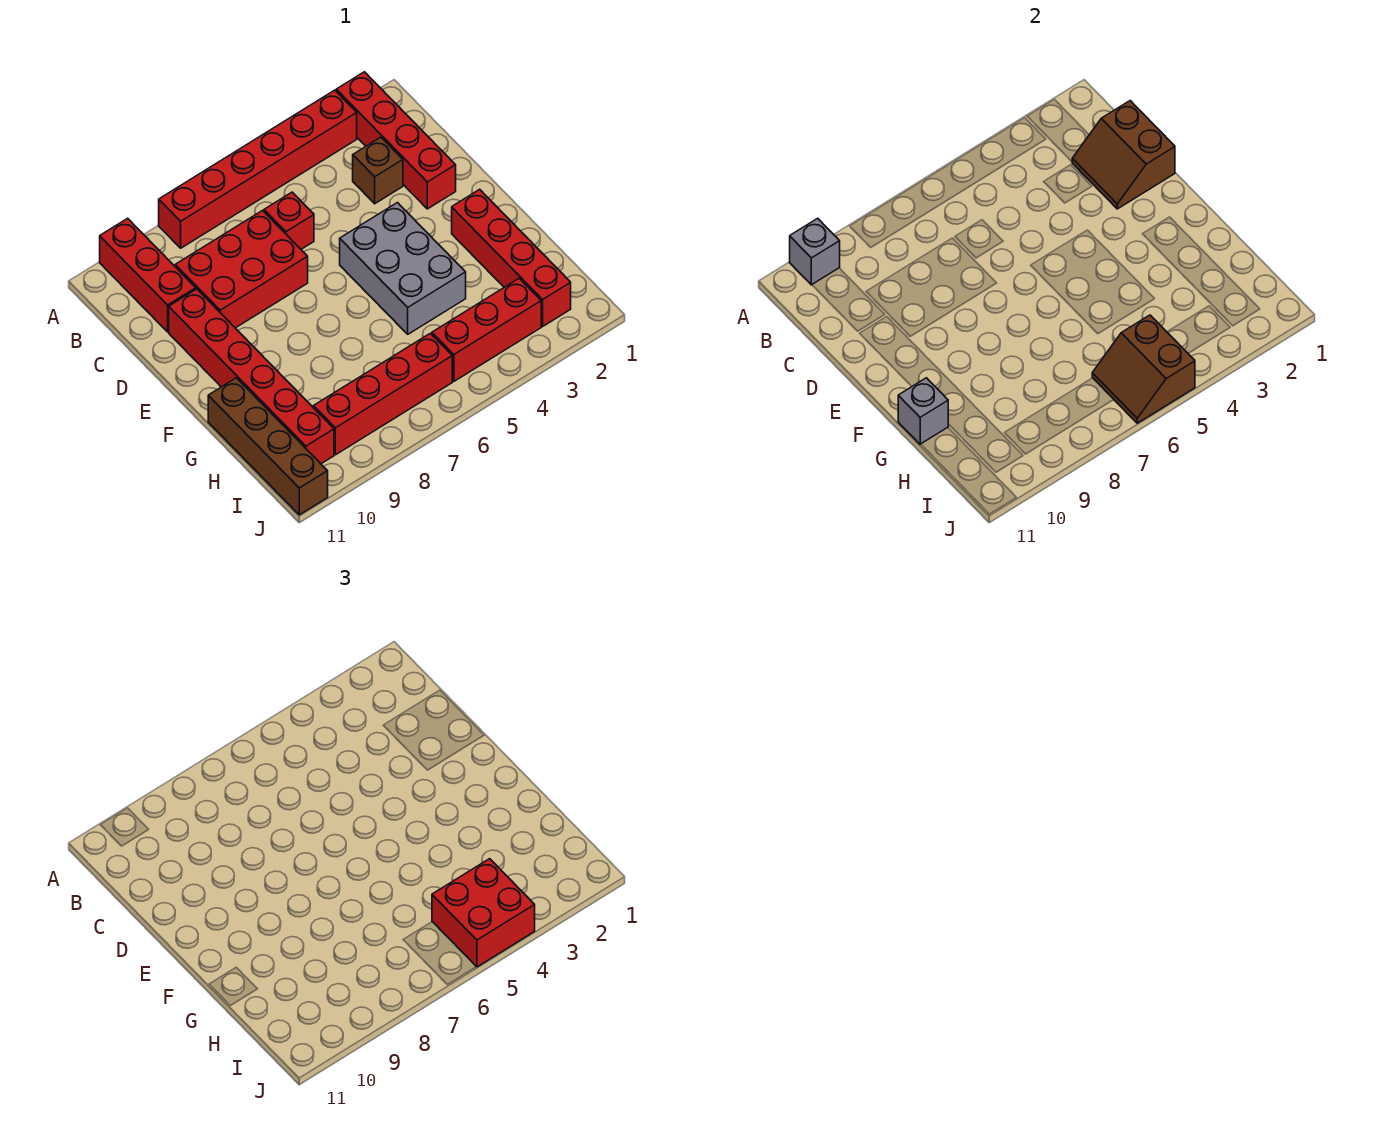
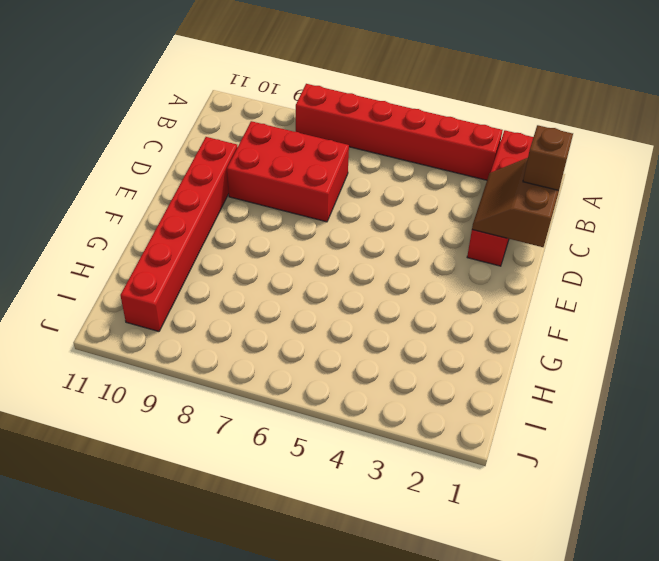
brown 1x1 brick [523,125,573,190] -> brown 1x1 brick moved to [353,137,403,204]
none -> red 1x3 brick [100,218,196,332]
none -> red 1x1 brick [264,192,314,249]
none -> grey 2x3 brick [340,203,466,334]

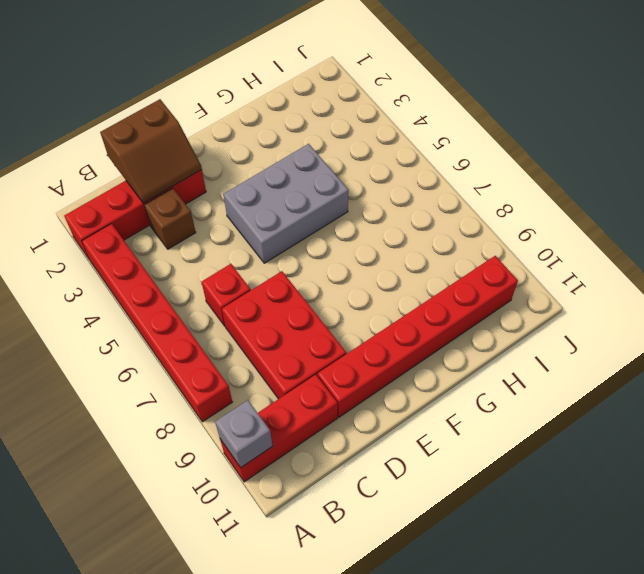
none -> red 1x4 brick [452,189,571,326]
none -> brown 1x4 brick [208,378,328,515]
none -> red 1x3 brick [432,278,541,381]

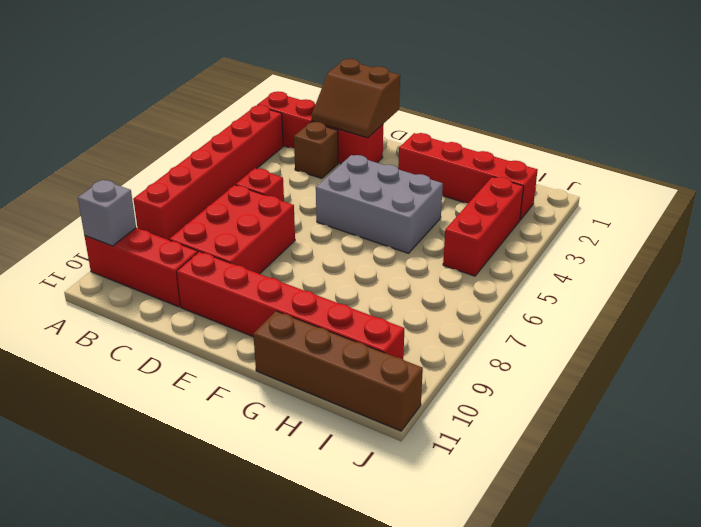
none -> red 1x4 brick [314,333,452,455]
none -> grey 1x1 brick [898,378,948,444]
none -> brown 2x2 slope [1092,315,1195,423]

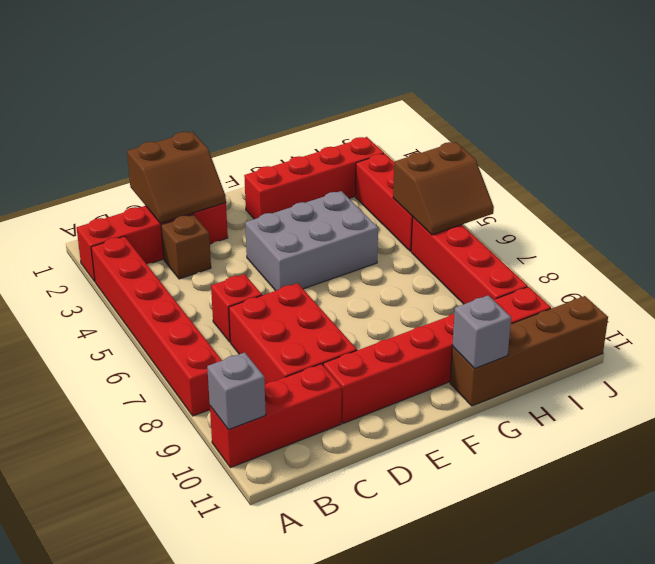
none -> red 2x2 brick [432,859,535,967]

